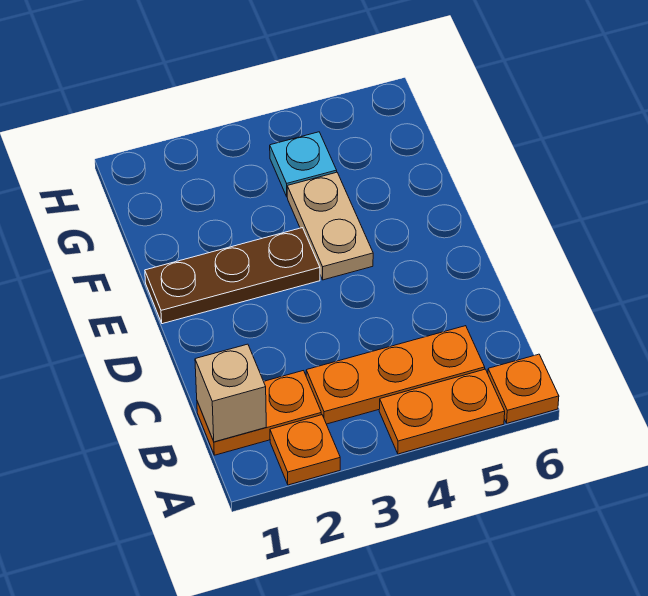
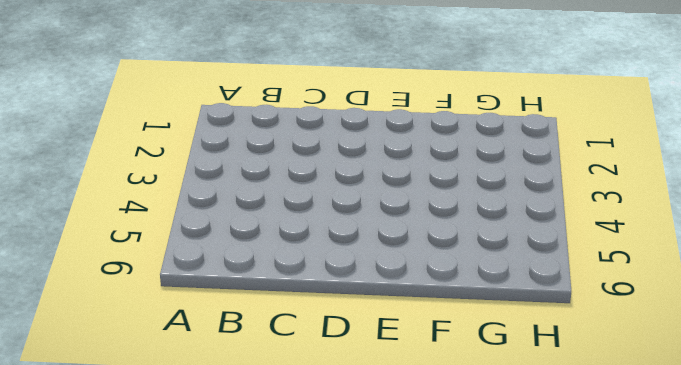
none -> orange 1x1 plate [270,415,340,485]
none -> orange 1x2 plate [379,369,505,454]

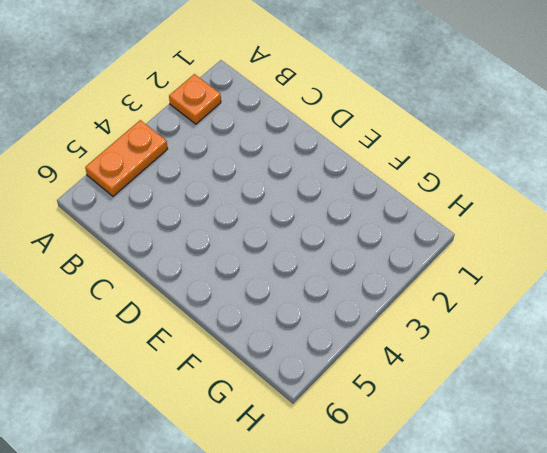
none -> orange 1x1 plate [488,354,559,423]
none -> orange 1x2 plate [197,371,321,455]

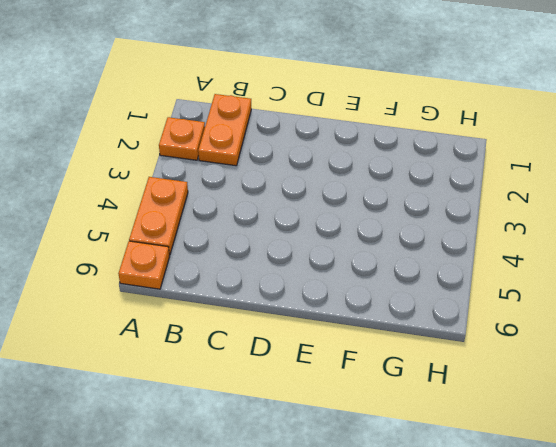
none -> orange 1x3 plate [306,326,485,424]
none -> brown 1x3 plate [145,228,320,324]

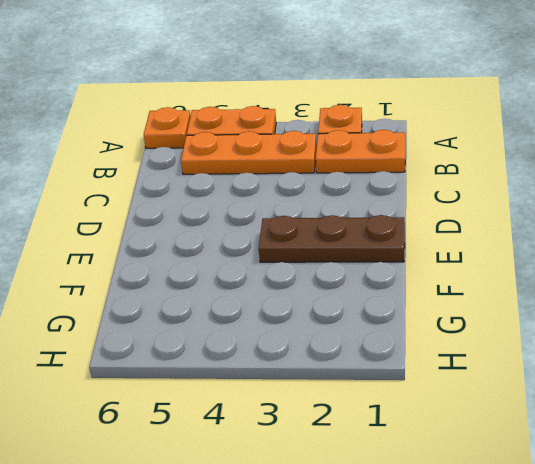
none -> tan 1x2 plate [287,172,373,280]
none -> cyan 1x1 plate [270,132,337,196]

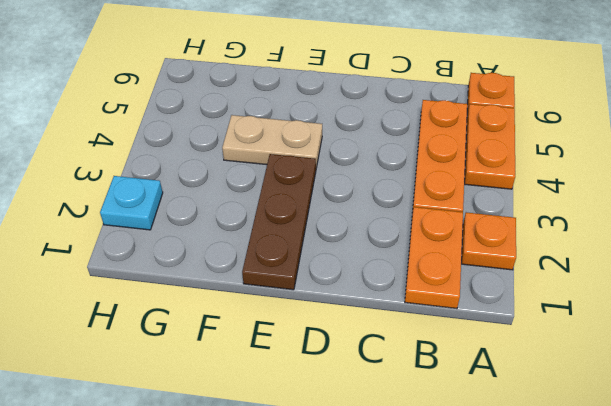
cyan 1x1 plate [100,176,163,230] -> cyan 1x1 plate moved to [270,132,337,196]
none -> tan 1x1 brick [195,344,266,442]

